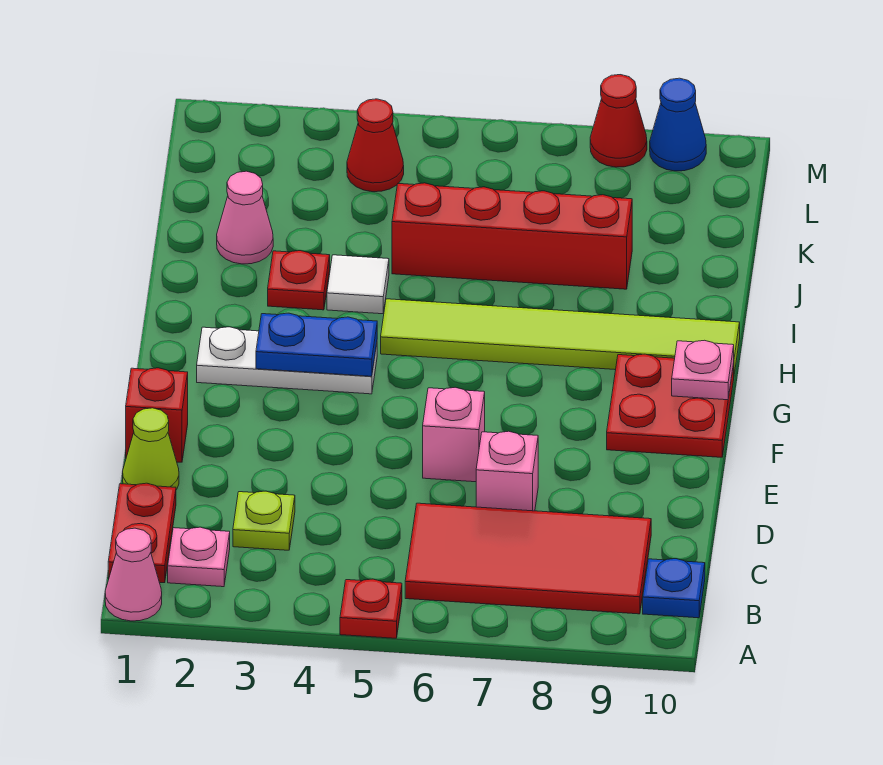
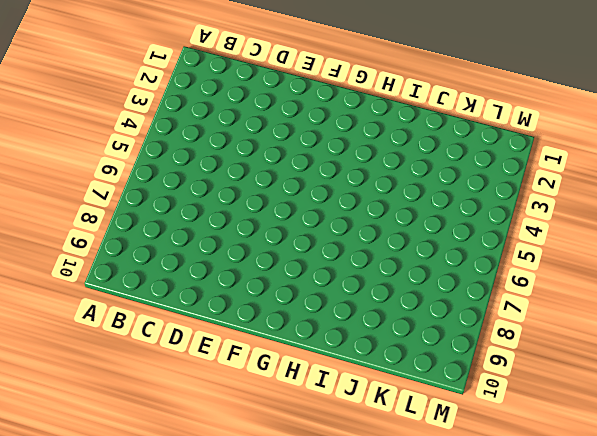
none -> pink 1x1 cone [105,528,162,621]
none -> red 1x1 plate [340,579,402,638]
none -> red 1x2 plate [108,483,176,583]

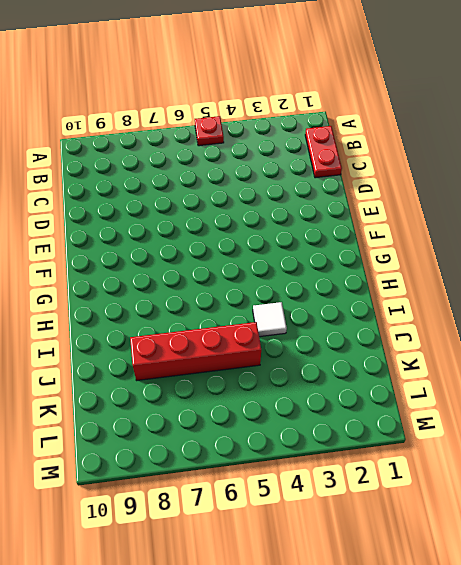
none -> pink 1x1 cone [105,528,162,621]
none -> pink 1x1 plate [168,527,230,587]
none -> red 2x4 tile [405,503,651,614]

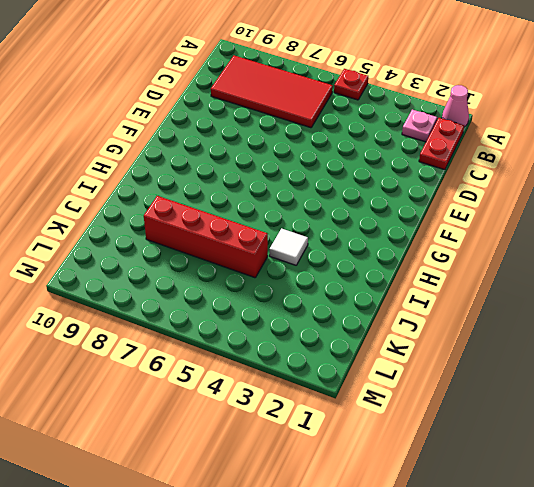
none -> blue 1x1 plate [643,559,705,618]
none -> lime 1x1 plate [233,491,295,550]
none -> lime 1x1 cone [123,408,179,490]

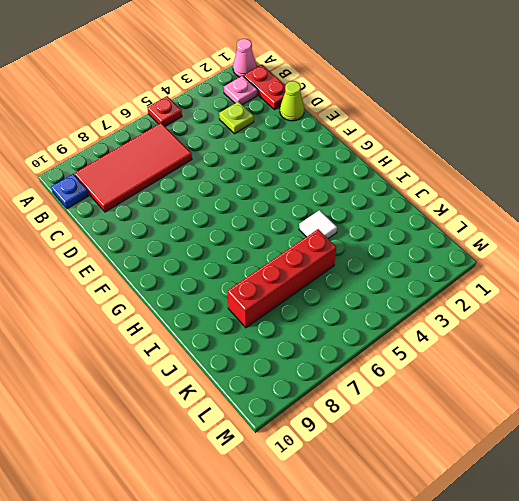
none -> pink 1x1 brick [476,431,538,511]
none -> red 1x1 brick [126,368,188,462]
none -> pink 1x1 brick [423,387,485,482]

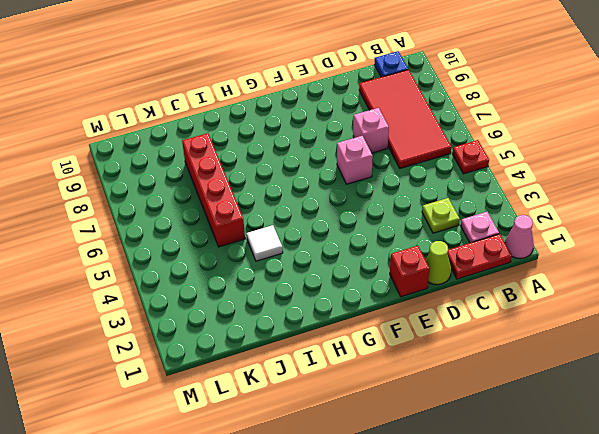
none -> red 2x2 plate [607,354,734,457]
none -> white 1x3 plate [197,327,377,394]
none -> lime 1x6 tile [381,299,740,374]

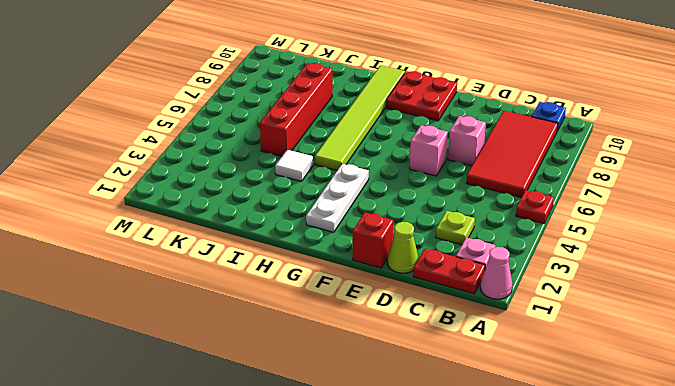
none -> red 1x1 plate [268,251,330,310]
none -> pink 1x1 cone [217,171,273,264]
none -> red 1x1 cone [347,99,404,192]

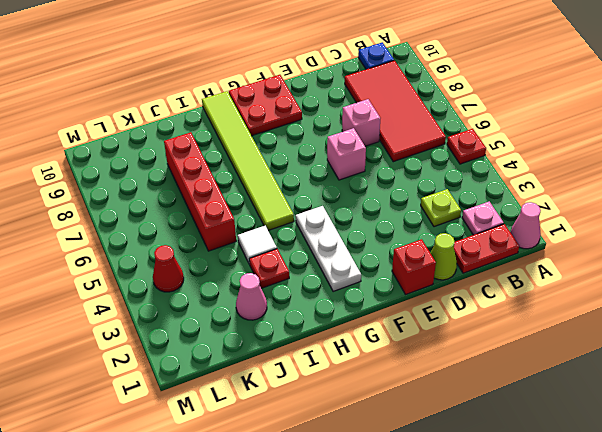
none -> red 1x1 cone [590,75,647,167]
none -> blue 1x1 cone [650,78,706,171]
none -> blue 1x2 plate [256,313,377,376]

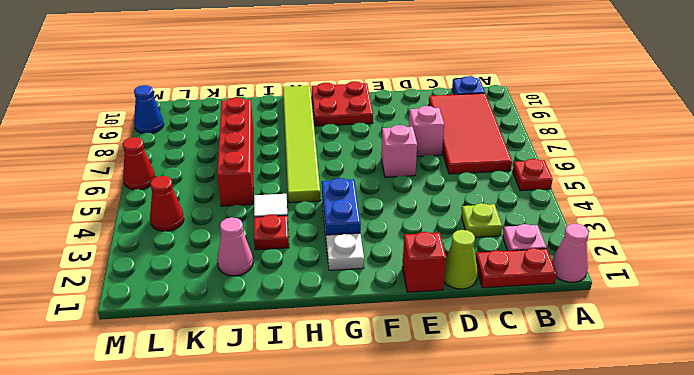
red 1x1 cone [123,137,155,190] -> red 1x1 cone moved to [590,75,647,167]
none -> pink 1x1 plate [672,340,734,400]

